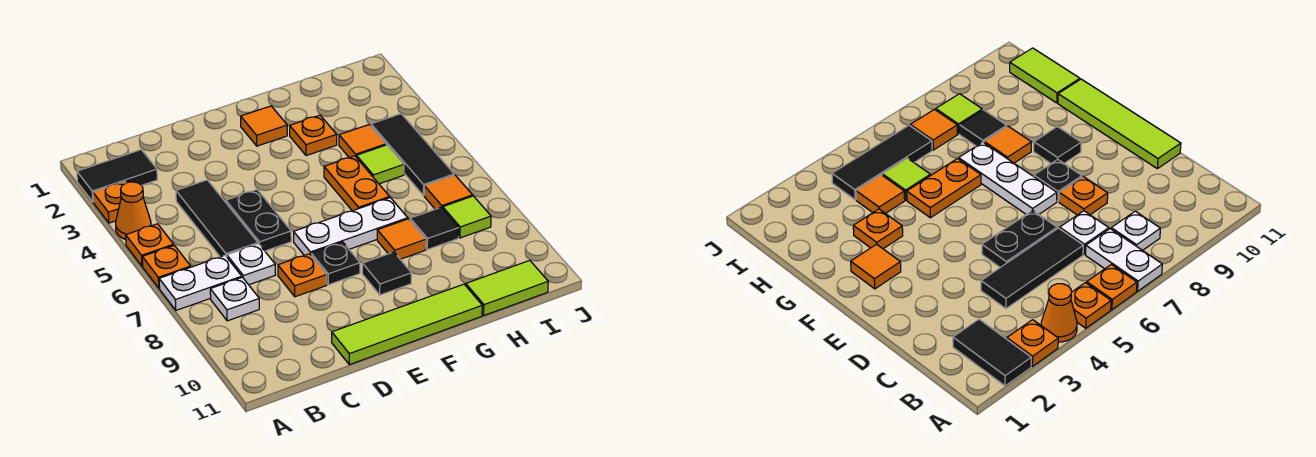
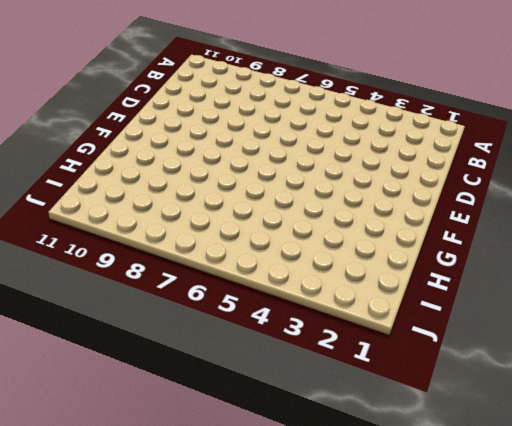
none -> black 1x2 tile [77,150,157,202]
none -> orange 1x1 plate [93,182,126,223]
none -> orange 1x1 cone [116,182,151,240]

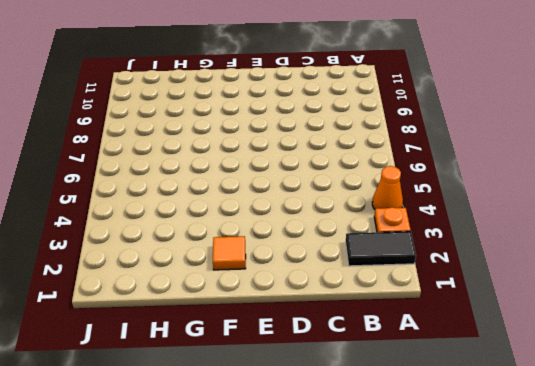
none -> orange 1x1 plate [126,224,174,266]
none -> orange 1x1 plate [142,245,191,288]
none -> white 1x2 plate [159,256,242,310]

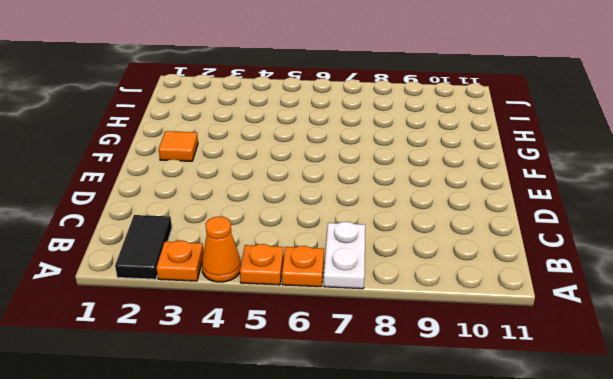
none -> white 1x1 plate [210,277,259,321]
none -> black 1x3 tile [176,180,258,257]
none -> white 1x1 plate [227,244,275,285]

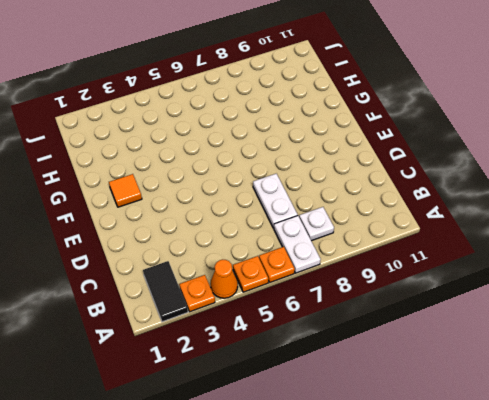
white 1x2 plate [253,174,298,228] -> white 1x1 plate [227,244,275,285]
none -> black 1x3 tile [176,180,258,257]
none -> black 1x2 plate [226,190,291,251]
none -> orange 1x1 plate [278,254,327,297]

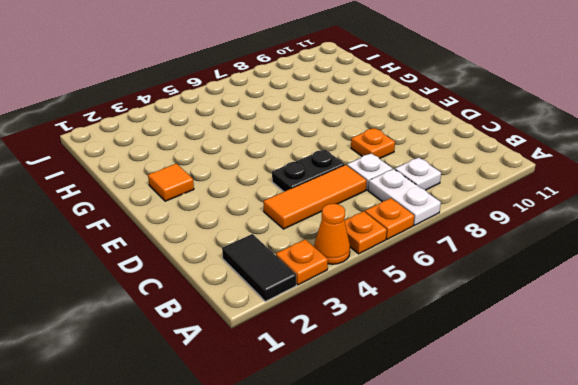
orange 1x3 tile [263,165,367,229] -> black 1x3 tile [176,180,258,257]
none -> lime 1x4 tile [332,284,482,365]
none -> white 1x3 plate [294,198,408,255]
none -> black 1x1 plate [311,242,360,285]

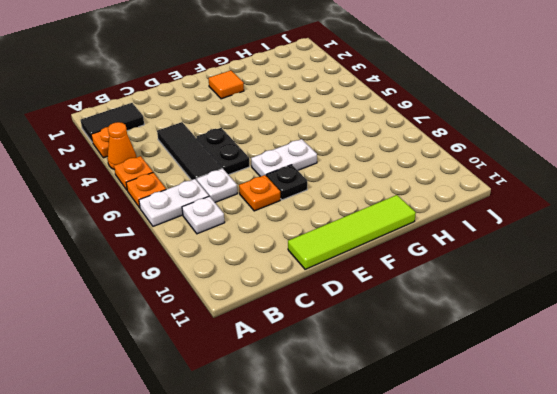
white 1x2 plate [251,139,317,177] -> white 1x3 plate [294,198,408,255]
none -> black 1x1 tile [362,252,411,295]
none -> orange 1x1 plate [290,115,337,156]
none -> orange 1x2 plate [324,156,390,211]

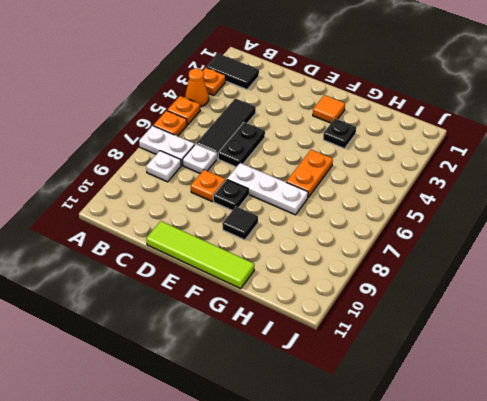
black 1x1 plate [323,119,356,149] -> orange 1x1 plate [290,115,337,156]
none -> orange 1x1 tile [377,219,426,259]
none -> orange 1x1 tile [339,124,386,158]
none -> lime 1x1 tile [356,145,404,184]

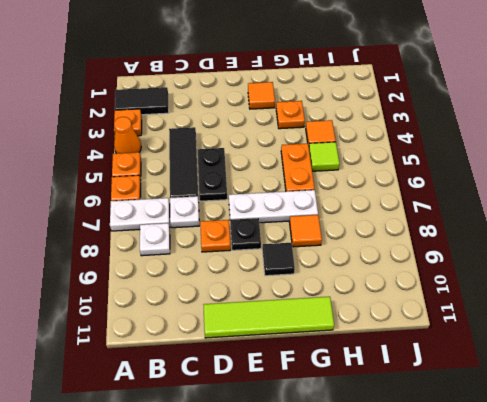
none -> black 1x1 tile [410,208,459,250]
none -> lime 1x2 tile [466,260,548,315]
none -> black 1x3 tile [371,114,454,195]

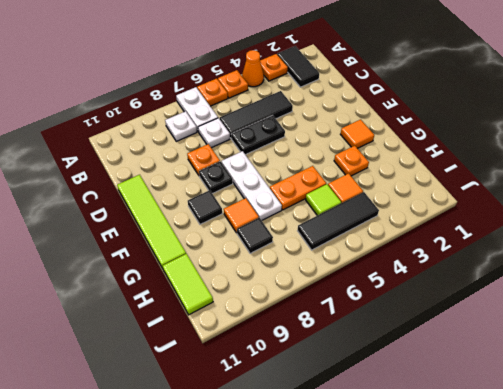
none -> orange 1x1 tile [424,175,473,209]
none -> lime 1x1 tile [443,196,491,238]

